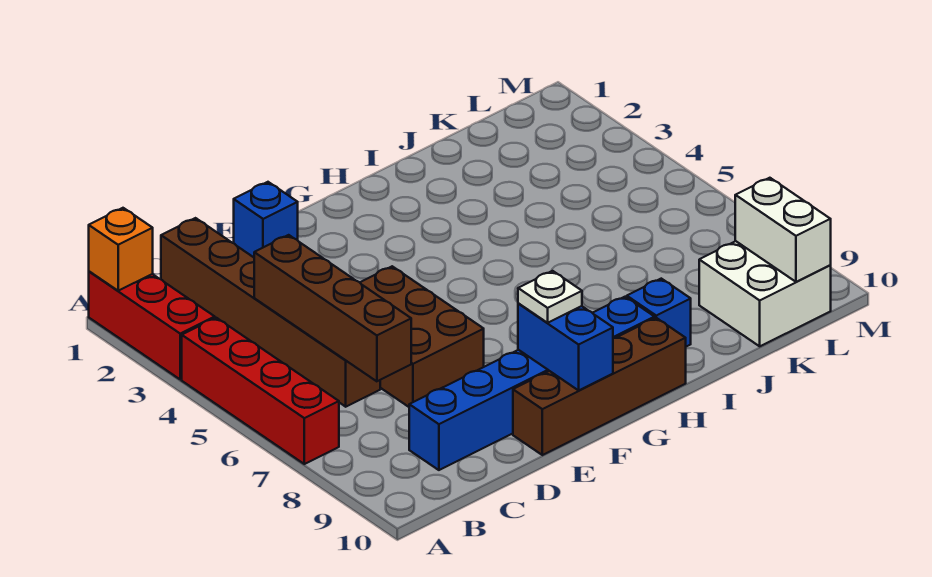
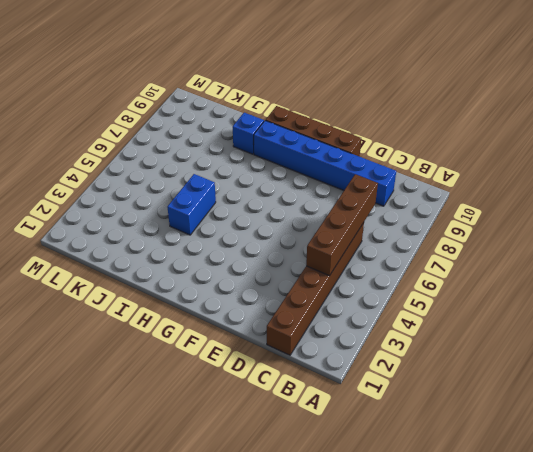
blue 1x2 brick [167,174,216,235] -> blue 1x2 brick moved to [518,303,613,390]
none -> red 1x3 brick [89,271,215,379]
none -> red 1x4 brick [182,318,339,464]
none -> brown 2x3 brick [360,266,484,407]

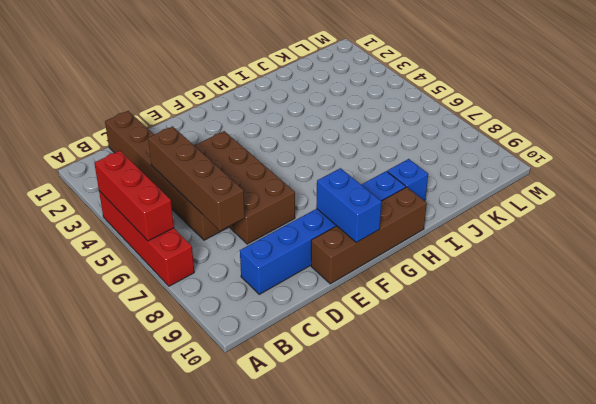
red 1x3 brick [94,151,174,241] -> red 1x3 brick moved to [89,271,215,379]
brown 2x4 brick [194,131,295,244] -> brown 2x3 brick [360,266,484,407]
none -> blue 1x1 brick [234,182,298,257]
none -> white 2x2 brick [699,241,831,346]
none -> orange 1x1 brick [89,208,153,291]

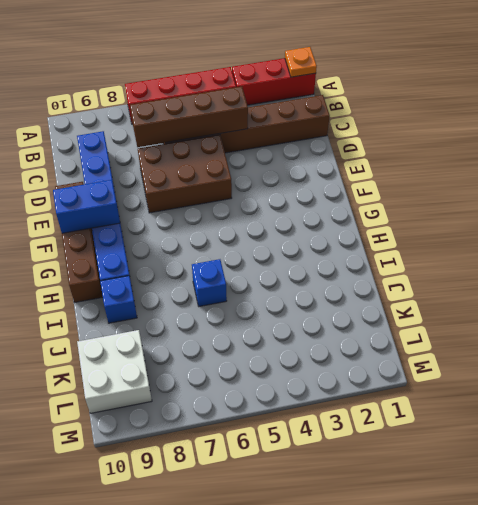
orange 1x1 plate [285,47,317,77] -> orange 1x1 brick [89,208,153,291]
blue 1x1 brick [192,259,227,306] -> blue 1x1 brick moved to [234,182,298,257]
none -> white 1x2 brick [735,178,831,282]
none -> white 1x1 plate [518,271,582,323]

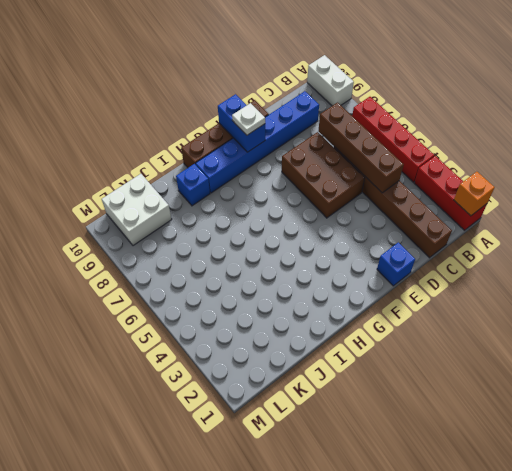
white 1x2 brick [307,55,354,106] -> white 1x2 brick moved to [735,178,831,282]

